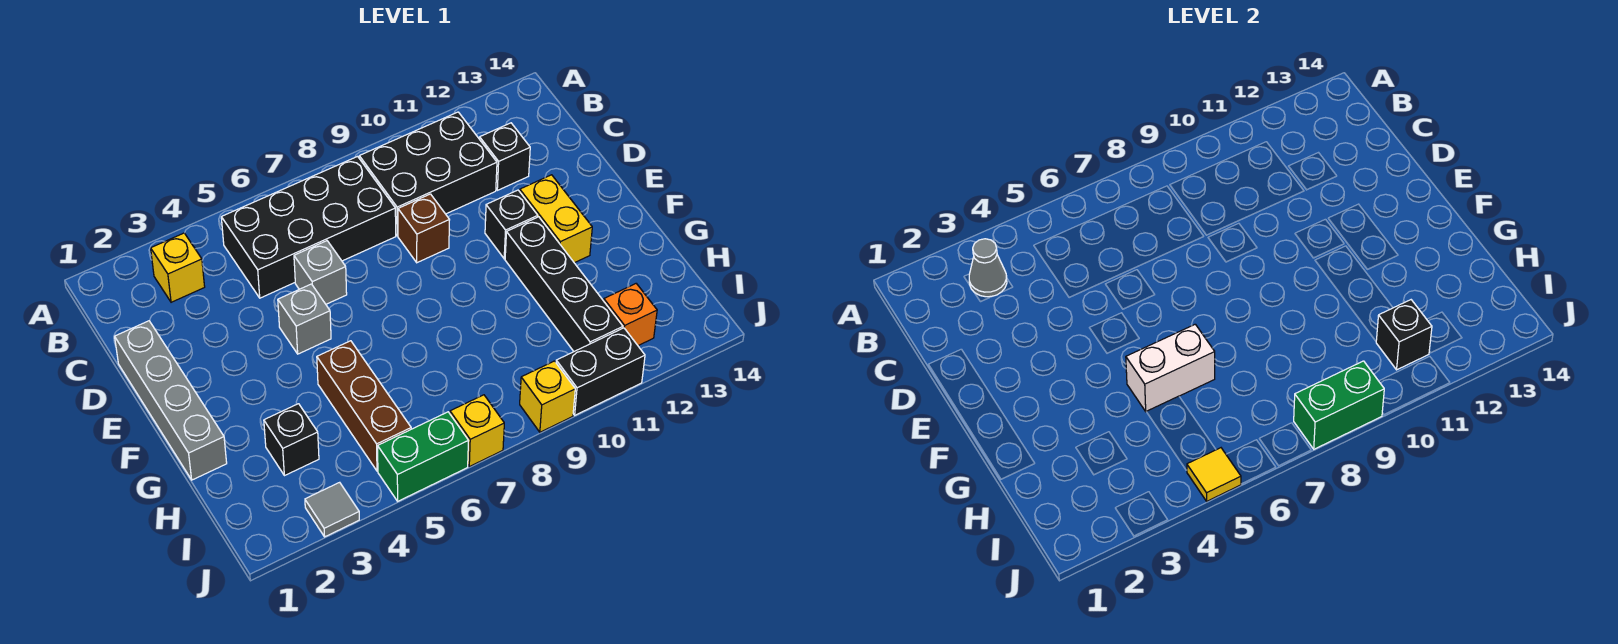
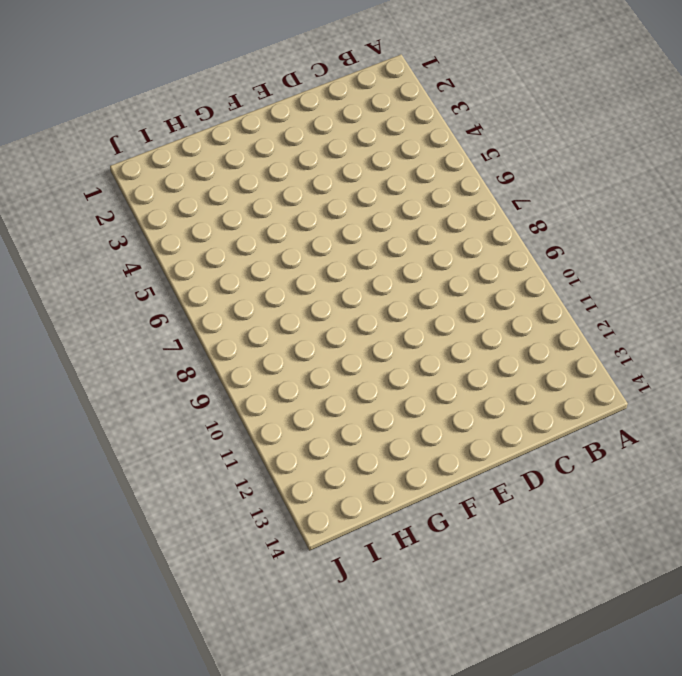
none -> yellow 1x1 brick [151,233,205,302]
none -> black 2x4 brick [221,157,396,298]
none -> black 2x3 brick [359,112,497,236]

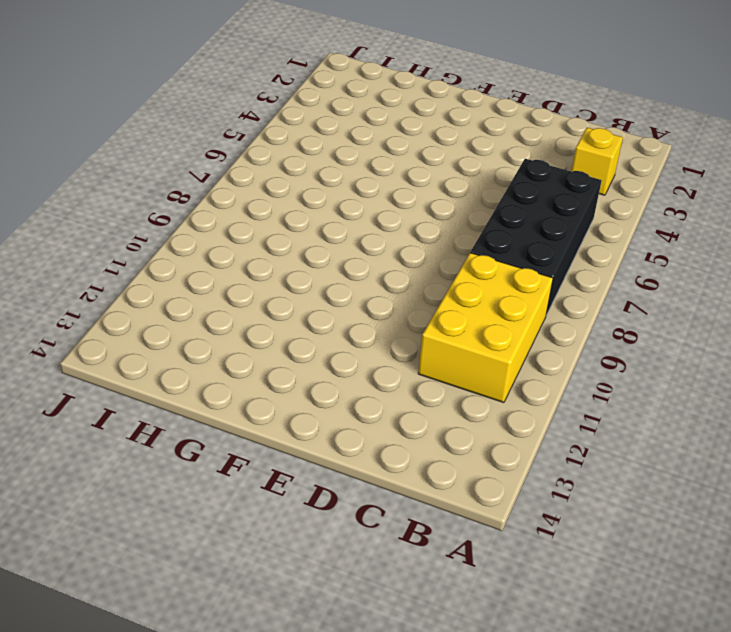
yellow 2x3 brick [418,253,553,403] -> black 2x3 brick [359,112,497,236]
none -> black 1x1 brick [480,123,530,190]
none -> grey 1x4 brick [115,321,227,480]
none -> grey 1x1 brick [294,241,347,304]

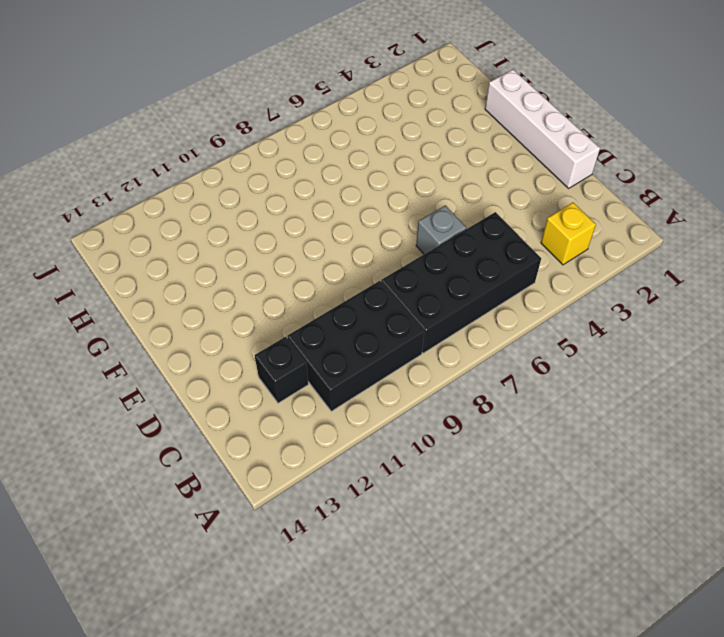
white 1x4 brick [485,70,600,188] -> grey 1x4 brick [115,321,227,480]
none -> brown 1x1 brick [398,194,449,263]
none -> grey 1x1 brick [278,284,331,354]
none -> black 1x1 brick [485,190,538,259]

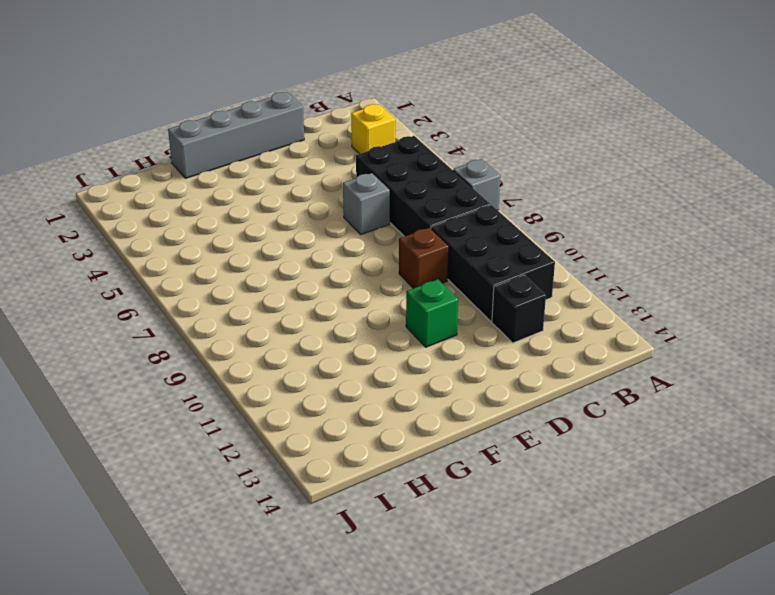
grey 1x1 brick [453,159,500,210] -> grey 1x1 brick moved to [278,284,331,354]
green 1x1 brick [406,279,458,347] -> black 1x1 brick [485,190,538,259]
none -> yellow 1x2 brick [520,175,592,263]
none -> black 1x4 brick [505,217,623,351]
none -> brown 1x3 brick [317,341,411,471]

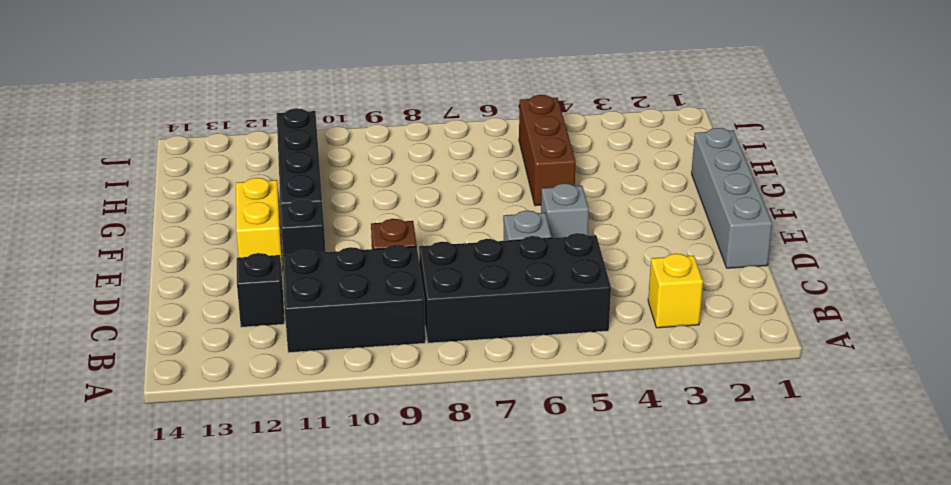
none -> black 1x1 brick [264,404,319,476]
none -> orange 1x1 brick [604,284,657,346]
none -> grey 1x1 tile [305,482,359,537]

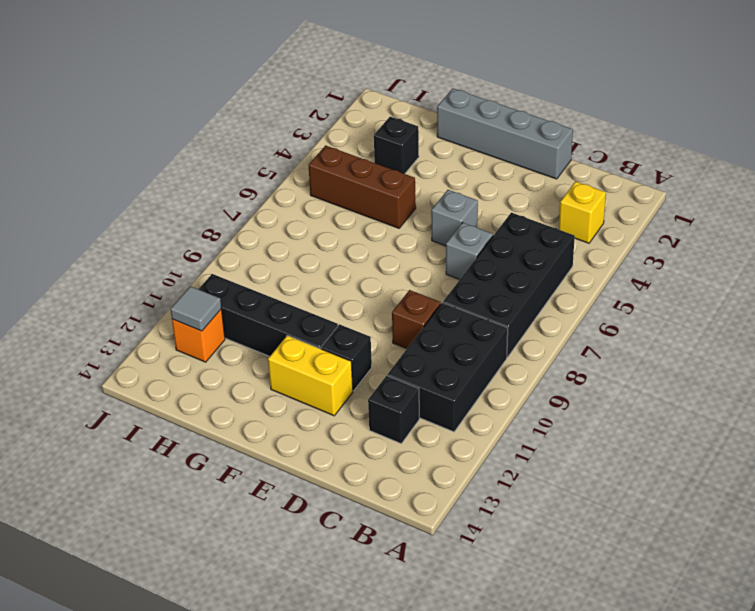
grey 1x1 tile [171,286,222,331] -> grey 1x1 tile moved to [305,482,359,537]
none -> green 1x2 brick [378,412,468,501]
none -> yellow 1x1 brick [450,395,504,467]
none -> yellow 1x1 brick [520,361,575,432]

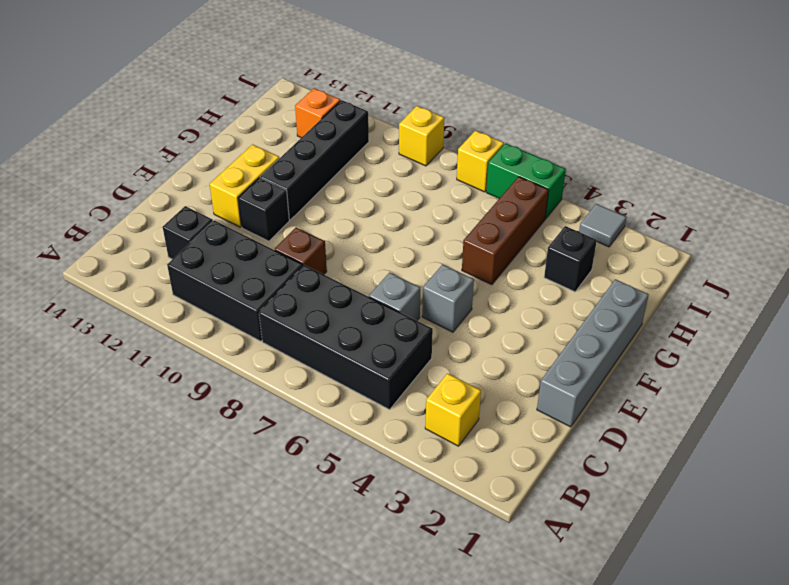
none -> black 1x2 brick [556,328,645,415]
none -> grey 1x1 cone [969,239,1007,297]
none -> white 1x2 brick [1126,324,1215,412]

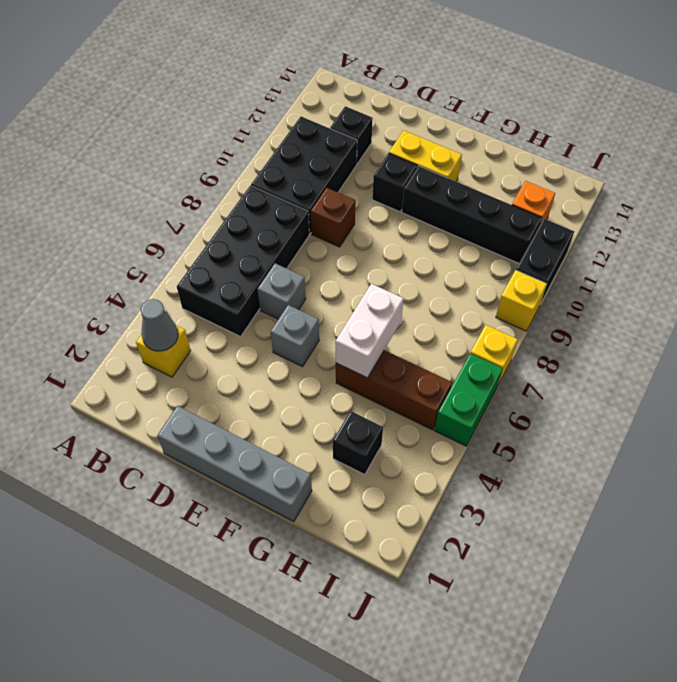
none -> grey 1x1 tile [305,482,359,537]
none -> black 1x1 brick [1376,300,1432,370]
none -> yellow 1x1 tile [1187,448,1241,501]

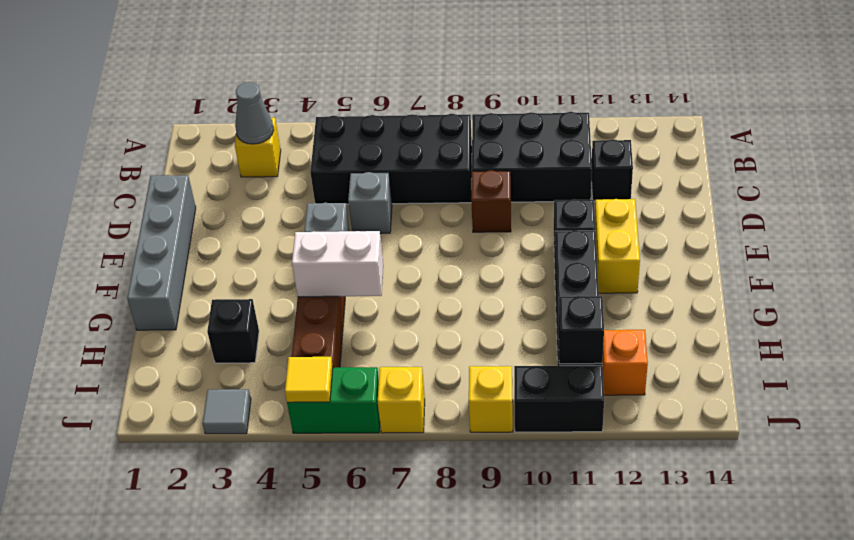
none -> green 1x2 brick [1294,361,1384,449]

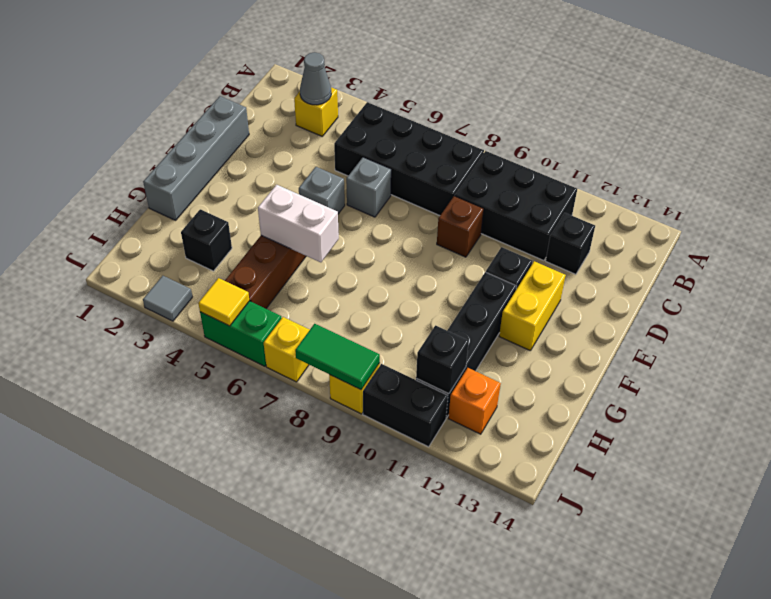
green 1x2 tile [295,324,380,390] -> green 1x2 brick [1294,361,1384,449]

